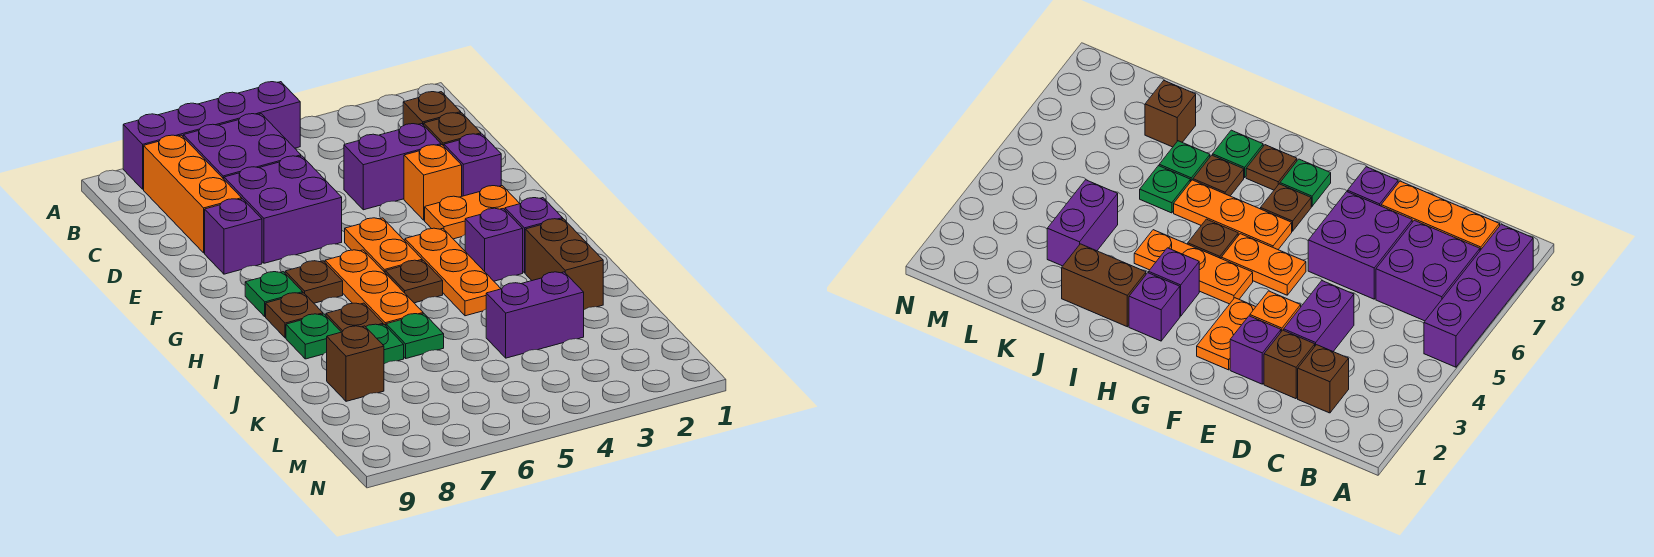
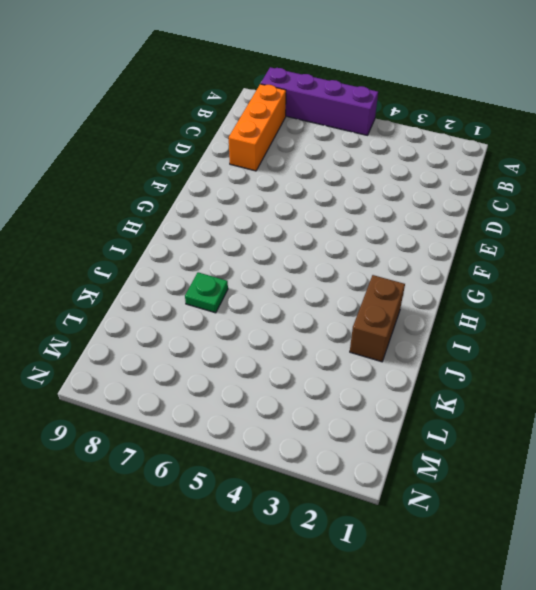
none -> purple 2x2 brick [183,114,301,179]
none -> brown 1x1 brick [403,92,461,126]
none -> brown 1x1 brick [424,113,481,146]

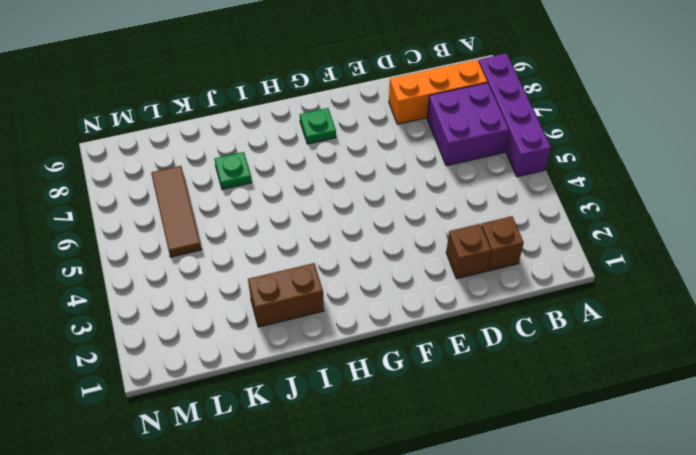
brown 1x3 tile [151,166,202,257] -> none
none -> purple 1x2 brick [344,124,441,210]
none -> purple 2x2 brick [224,156,342,263]
none -> purple 1x1 brick [444,134,501,196]

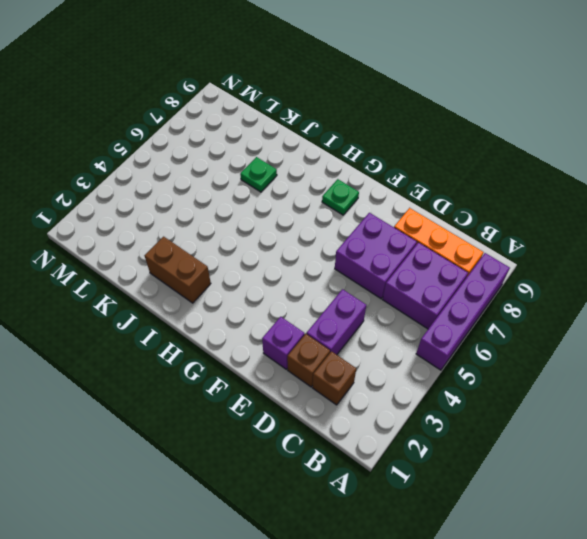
none -> orange 1x1 brick [404,145,462,220]
none -> purple 1x1 brick [205,199,262,274]
none -> orange 1x2 plate [425,186,520,239]

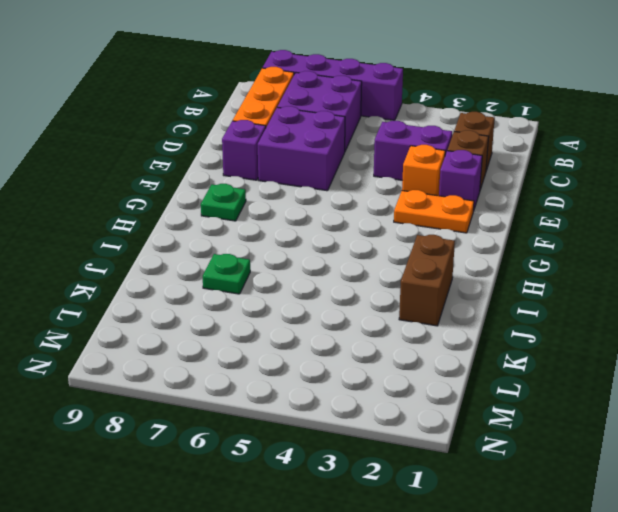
none -> orange 1x2 plate [345,218,422,272]
none -> orange 1x3 plate [405,228,501,316]
none -> orange 1x3 plate [325,250,423,326]

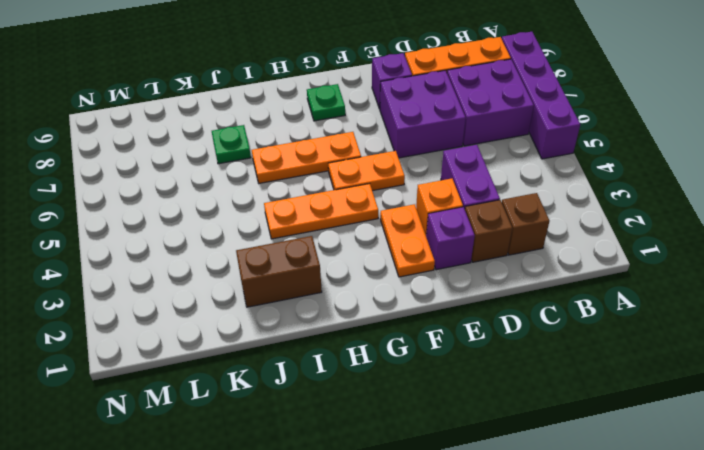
none -> brown 1x1 plate [285,261,343,303]
none -> purple 1x1 brick [505,198,563,273]
none -> purple 1x1 brick [465,208,523,281]

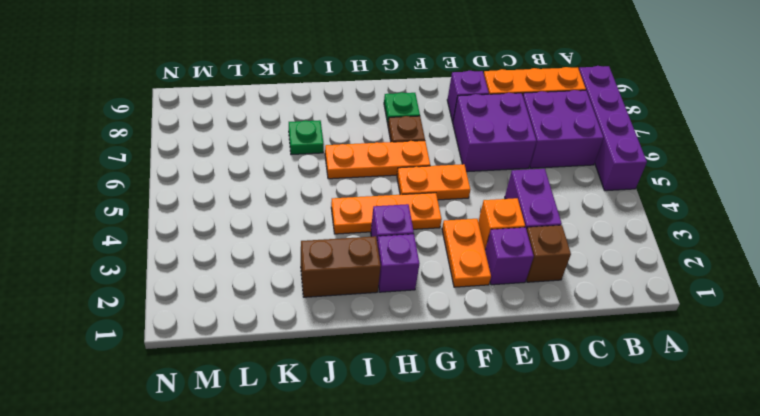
none -> brown 1x1 brick [403,92,461,126]
none -> brown 1x1 plate [385,260,443,303]
none -> brown 1x1 plate [266,293,323,338]

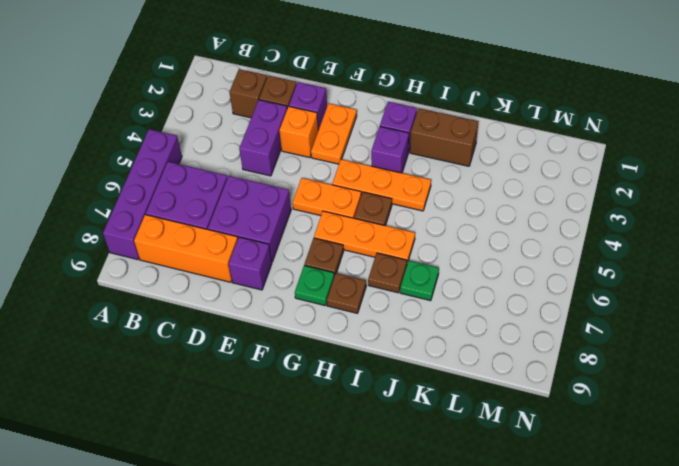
none -> green 1x1 plate [286,314,341,359]
none -> green 1x1 plate [386,314,444,358]
none -> purple 1x2 brick [486,272,584,358]

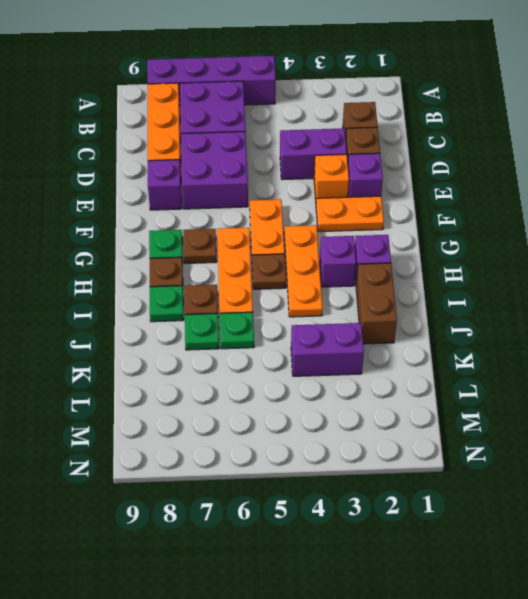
none -> brown 1x1 brick [327,326,384,401]

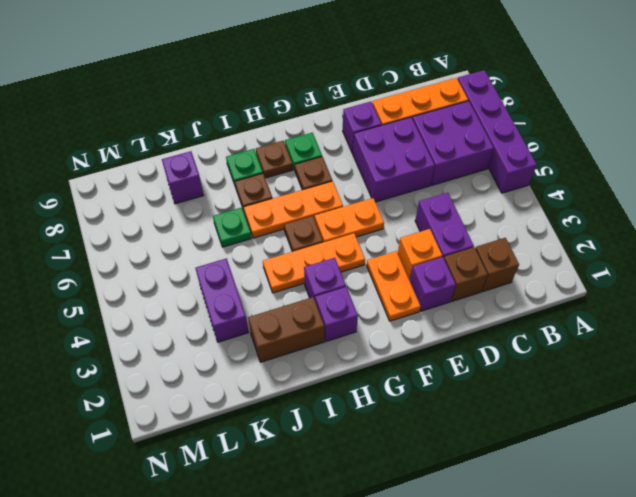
purple 1x1 brick [162,151,204,204] -> brown 1x1 brick [327,326,384,401]
none -> green 1x1 plate [366,324,404,364]

